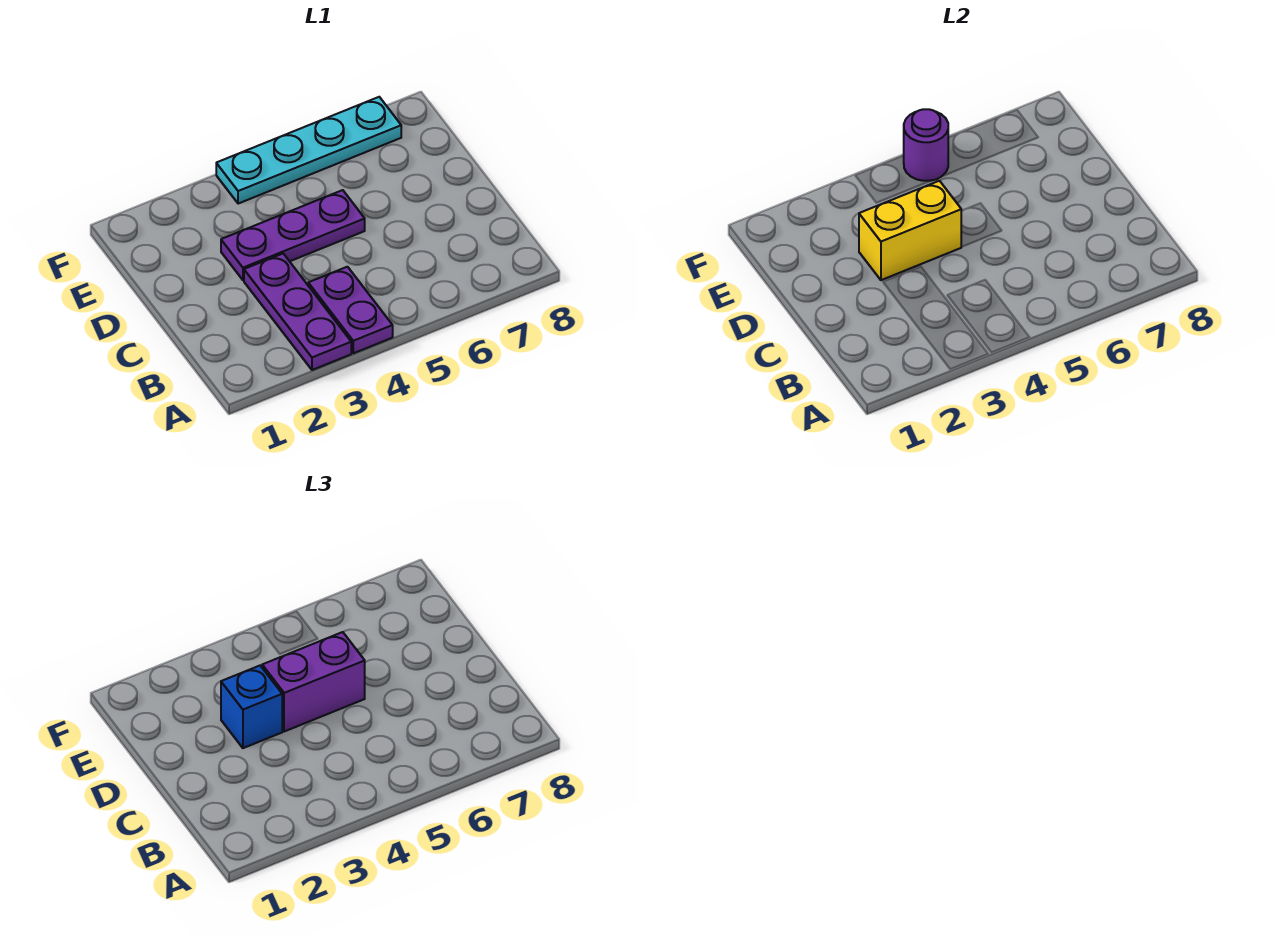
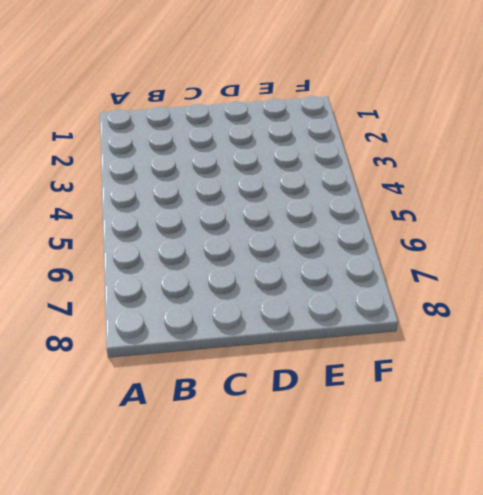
none -> purple 1x3 plate [244,254,351,370]
none -> purple 1x2 plate [308,267,393,353]

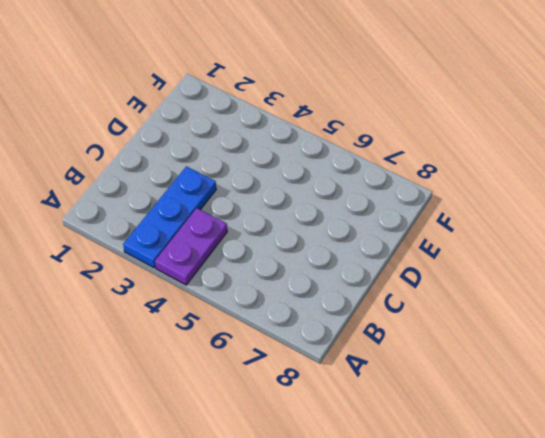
blue 1x3 plate [123,166,216,268] -> purple 1x3 plate [244,254,351,370]
none -> purple 1x3 plate [221,190,365,280]
none -> cyan 1x4 plate [216,97,401,204]

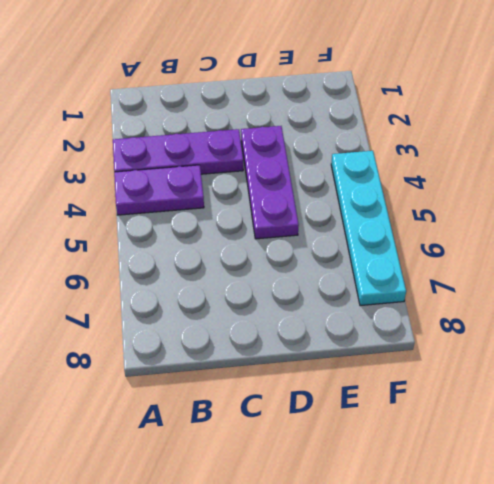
none -> yellow 1x2 brick [859,181,961,280]
none -> purple 1x1 round brick [904,109,948,181]

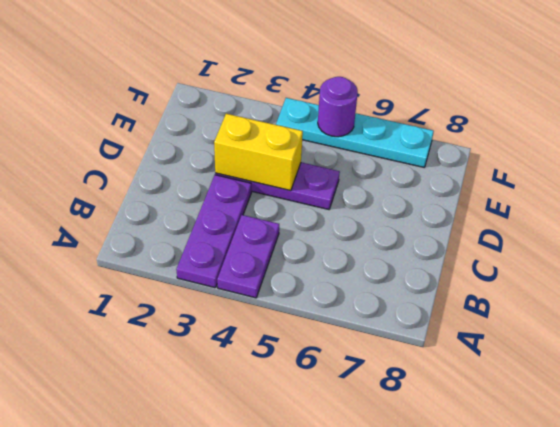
none -> blue 1x1 brick [221,666,283,748]
none -> purple 1x2 brick [262,632,365,732]

